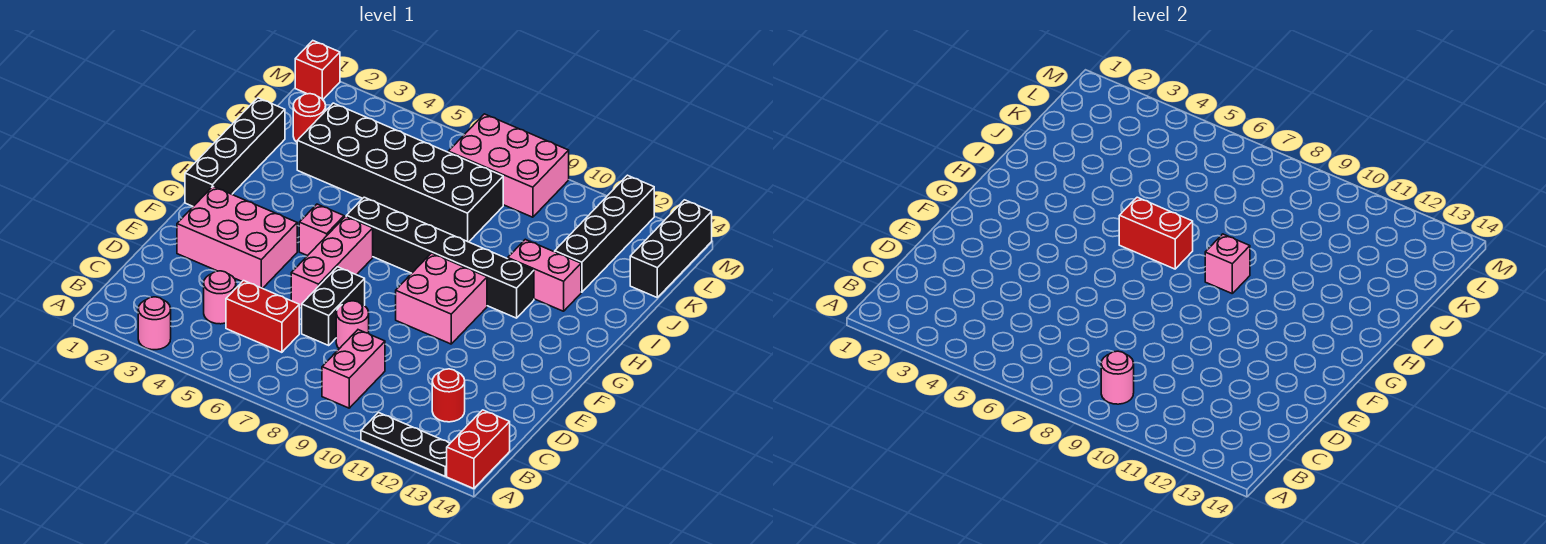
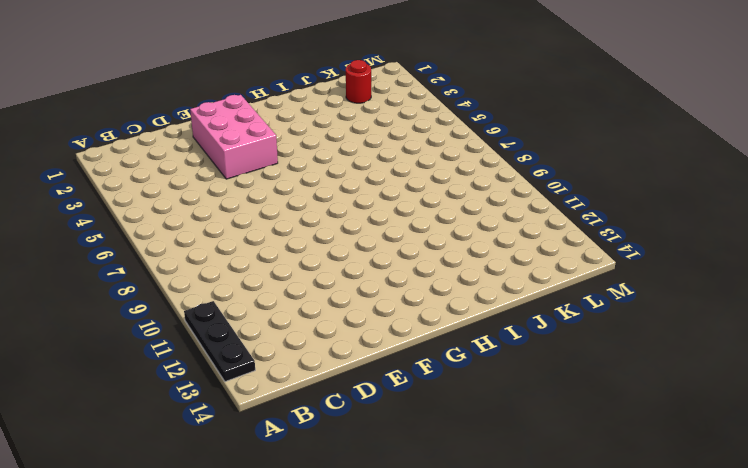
none -> pink 1x1 round brick [138,297,171,350]
none -> red 1x2 brick [447,410,510,489]
none -> pink 1x2 brick [322,330,385,408]

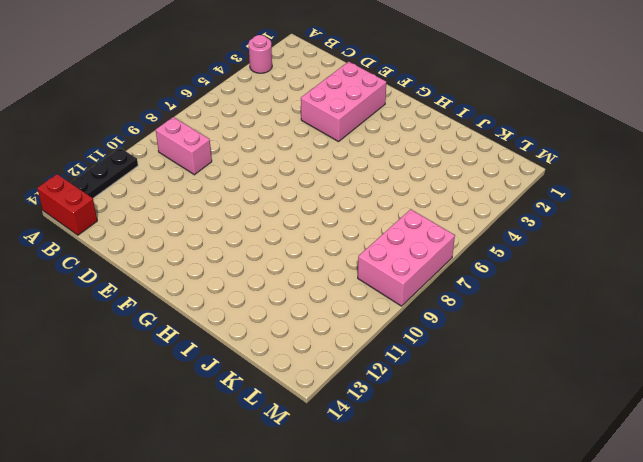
none -> pink 1x1 round brick [204,271,236,324]
none -> red 1x2 brick [226,281,299,352]
none -> red 1x1 round brick [432,369,465,422]

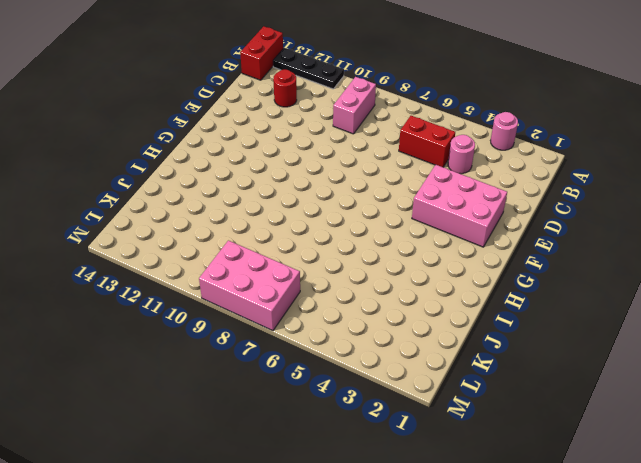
none -> black 1x2 brick [302,267,365,345]
none -> pink 1x1 round brick [336,301,369,349]
none -> pink 1x3 brick [291,216,373,307]

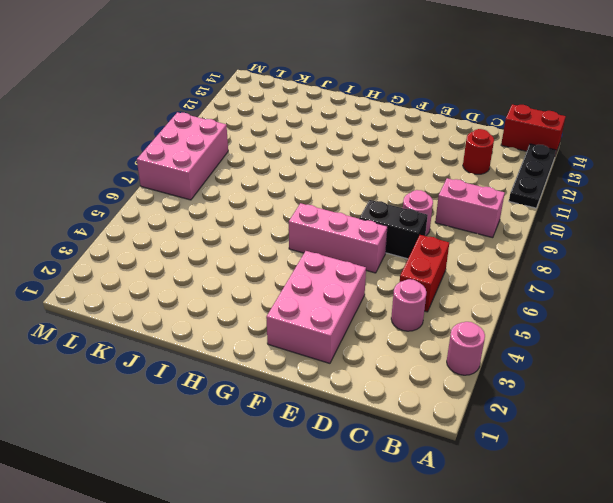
none -> pink 2x2 brick [396,253,487,344]
none -> black 1x4 brick [185,98,285,206]
none -> pink 1x1 brick [299,204,344,256]

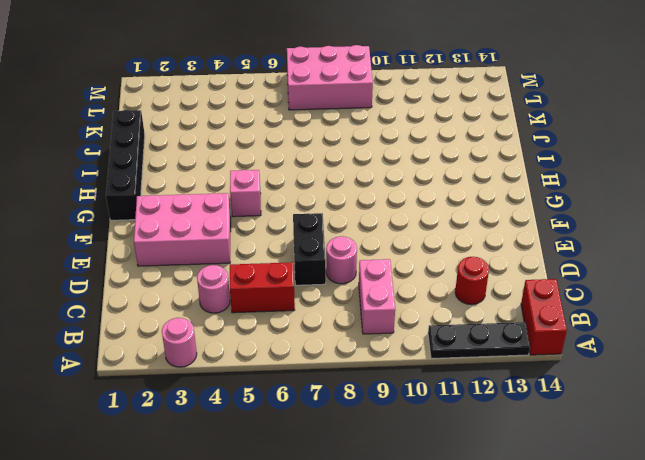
none -> pink 1x3 brick [291,216,373,307]
none -> pink 2x2 brick [396,253,487,344]
none -> black 1x6 brick [346,197,534,318]

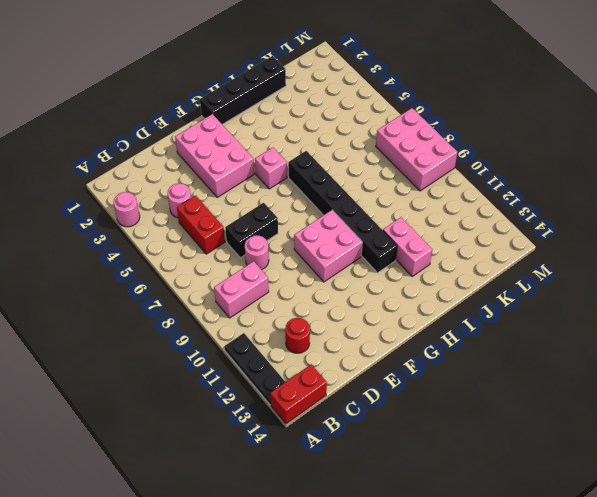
none -> pink 1x3 brick [291,216,373,307]
none -> black 2x6 brick [297,103,503,242]
none -> black 1x4 brick [555,175,654,292]

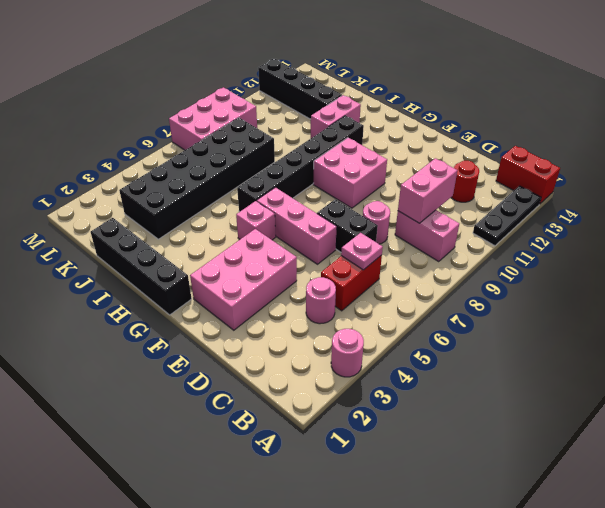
pink 1x1 plate [341,233,383,270] -> none
pink 1x2 brick [398,158,457,223] -> none
none -> red 1x1 round brick [293,94,326,142]
none -> black 1x3 brick [630,200,712,297]
none -> red 1x1 brick [295,41,340,99]

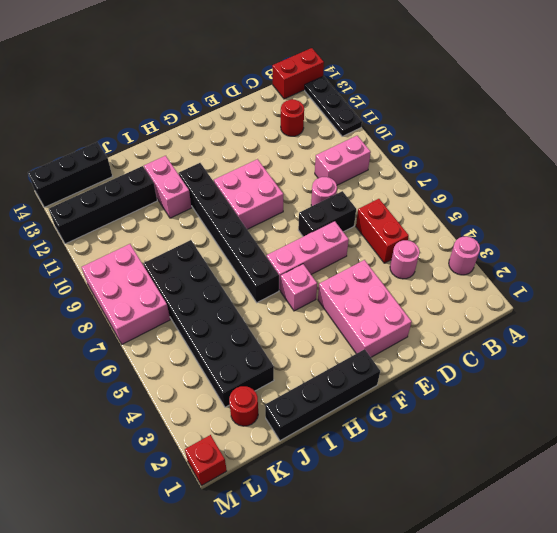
none -> pink 1x1 round brick [1101,351,1134,404]
none -> red 1x2 brick [1119,197,1193,269]
none -> pink 1x1 brick [1205,234,1250,293]

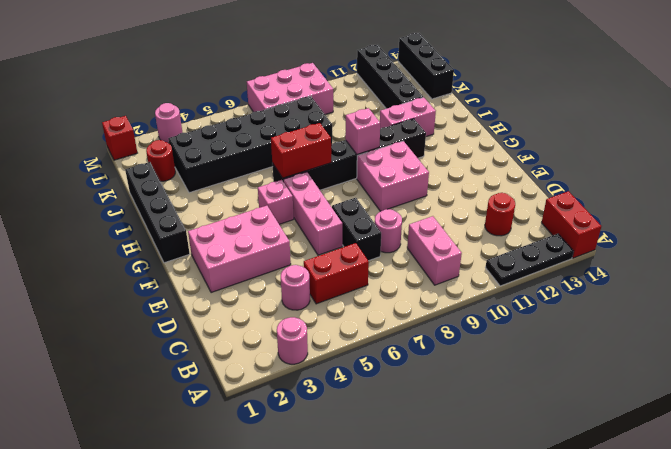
pink 1x1 round brick [155,103,183,143] -> pink 1x1 round brick moved to [1101,351,1134,404]

